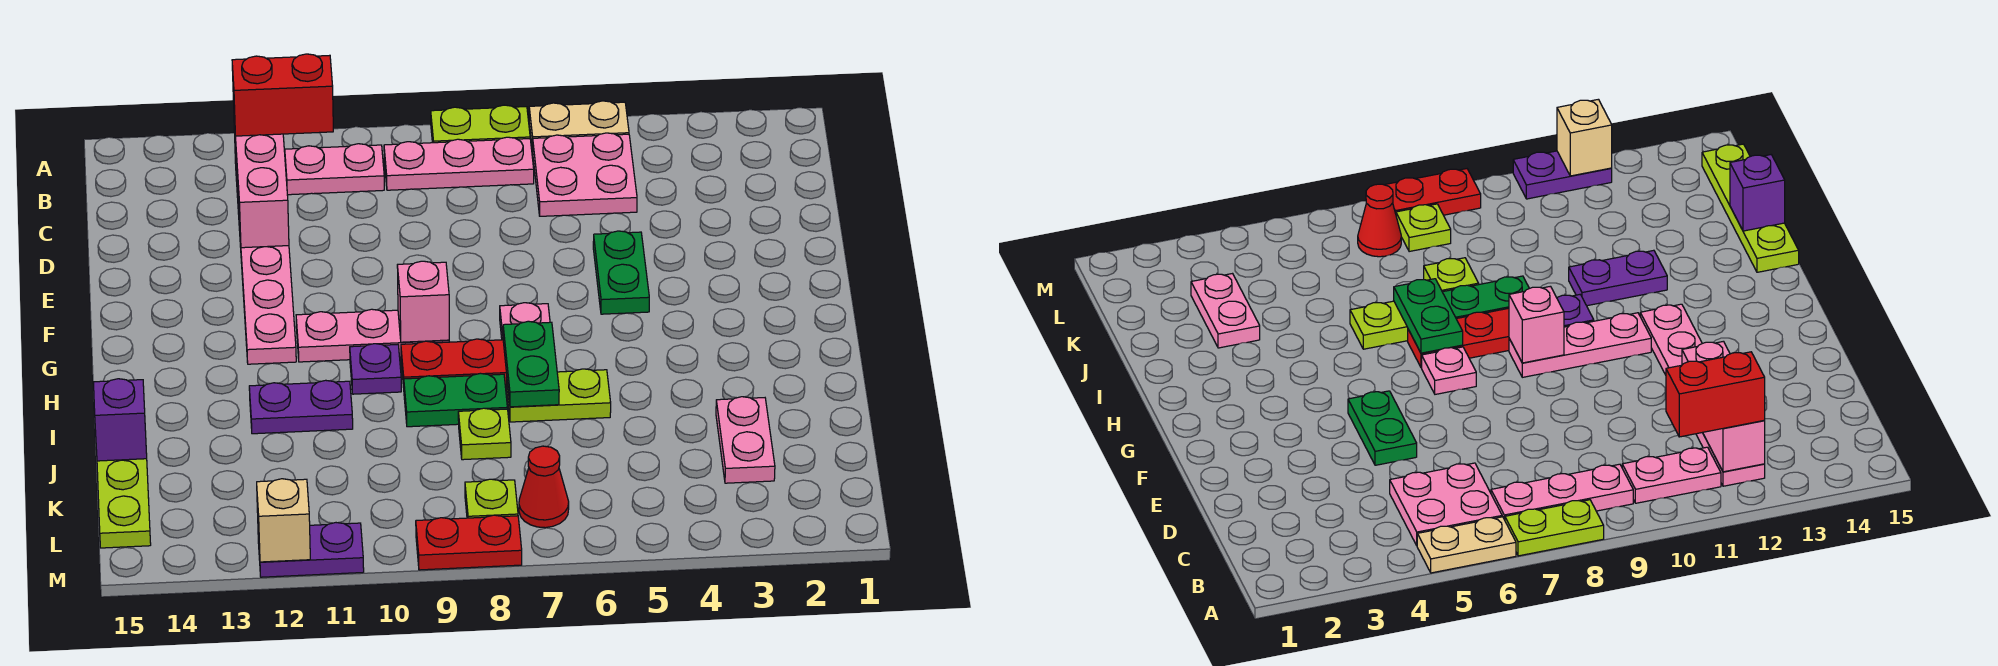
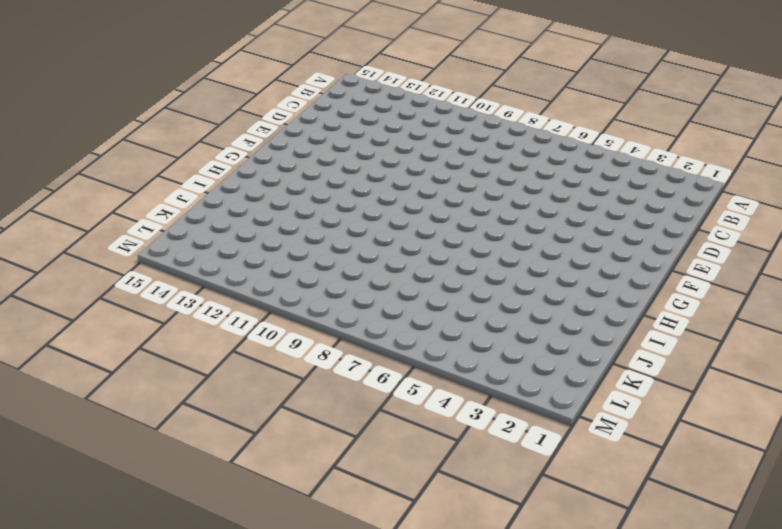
none -> tan 1x2 plate [529,101,629,151]
none -> lime 1x2 plate [431,105,530,143]
none -> pink 2x2 plate [533,133,637,216]

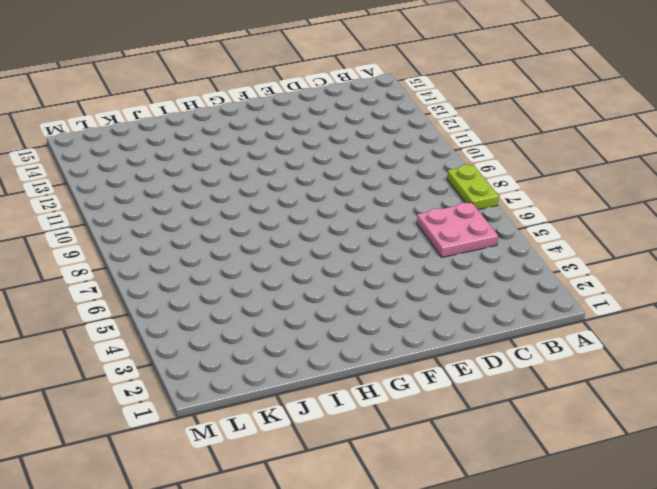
none -> tan 1x2 plate [529,101,629,151]
none -> pink 1x3 plate [384,137,534,190]
none -> pink 1x2 plate [285,144,384,195]

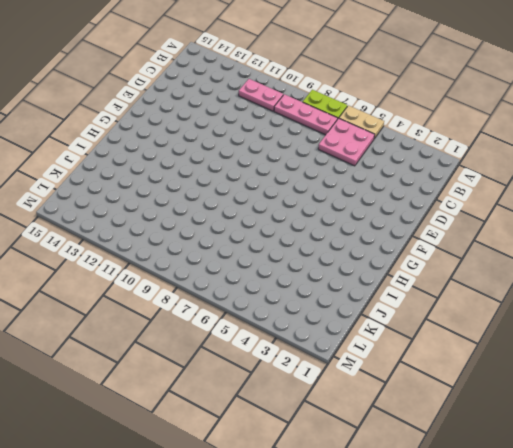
none -> pink 1x6 plate [235,158,296,364]
none -> green 1x2 plate [593,231,649,314]
none -> pink 1x1 plate [500,303,550,340]

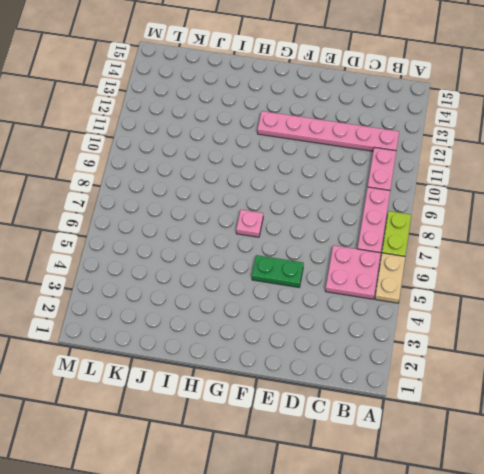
none -> pink 1x3 plate [296,309,449,362]
none -> red 1x3 plate [401,339,507,387]
none -> purple 1x1 plate [350,344,401,394]

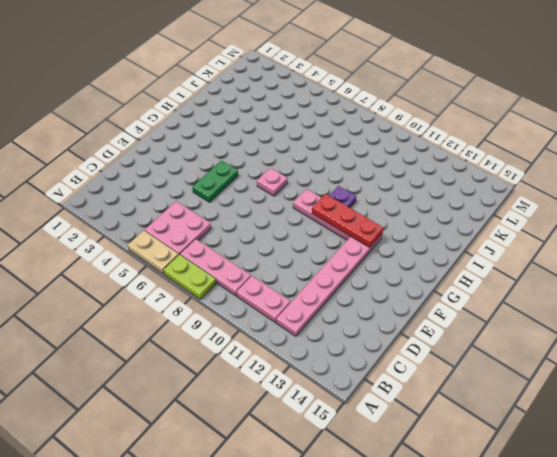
red 1x3 plate [312,194,383,248] -> red 1x3 plate moved to [401,339,507,387]
none -> lime 1x2 plate [507,369,611,422]
none -> green 1x2 plate [404,373,507,427]
none -> purple 1x2 plate [249,380,353,434]

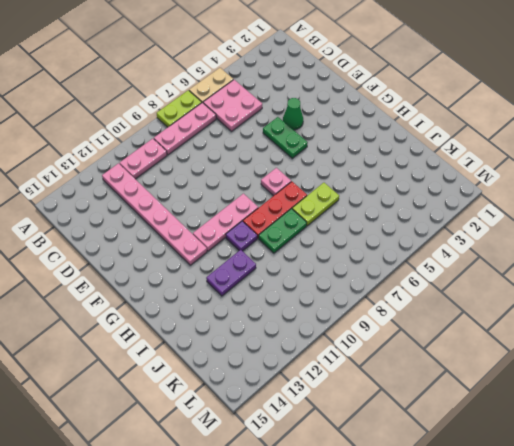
green 1x1 cone [283,98,303,130] -> none
none -> lime 1x4 plate [97,459,151,548]
none -> pink 1x2 plate [716,397,775,483]
none -> lime 1x1 plate [458,408,511,460]

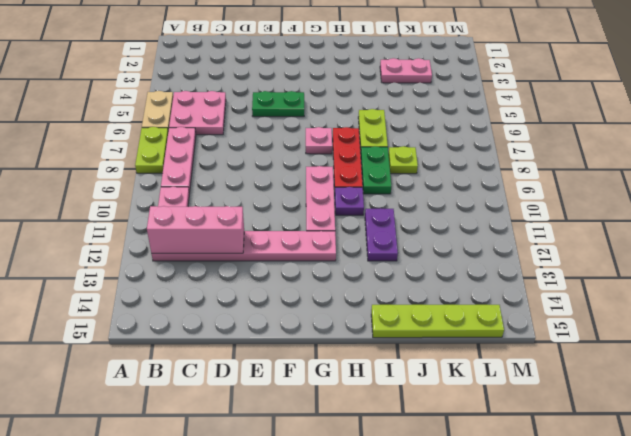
none -> red 1x1 cone [519,446,569,528]
none -> lime 1x1 plate [465,479,518,518]
none -> red 1x2 plate [416,515,522,570]

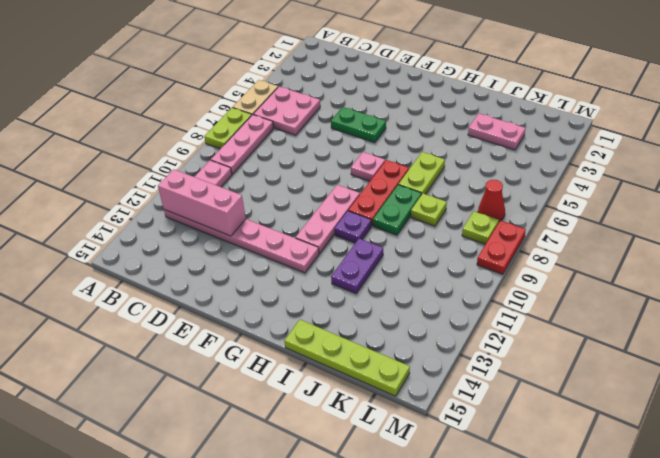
none -> purple 1x2 plate [258,523,364,577]
none -> pink 1x1 brick [397,261,449,342]
none -> green 1x2 plate [503,321,559,407]

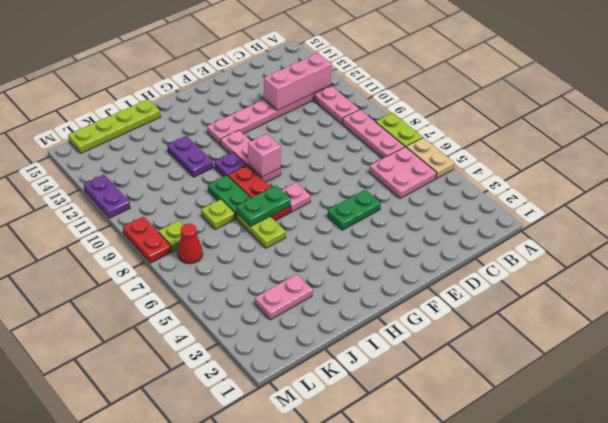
none -> purple 1x1 brick [94,379,147,461]
none -> tan 1x1 brick [257,479,310,562]
none -> red 1x2 brick [232,54,333,136]

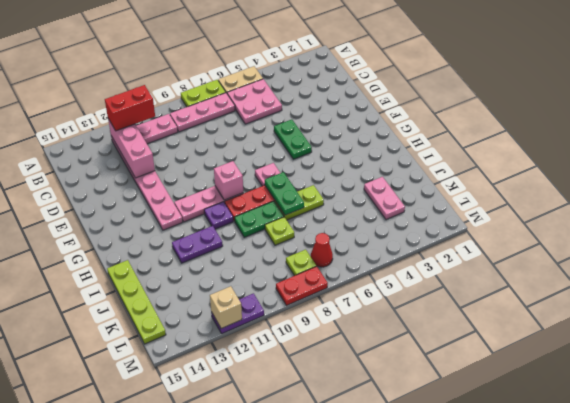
none -> purple 1x1 brick [94,379,147,461]

